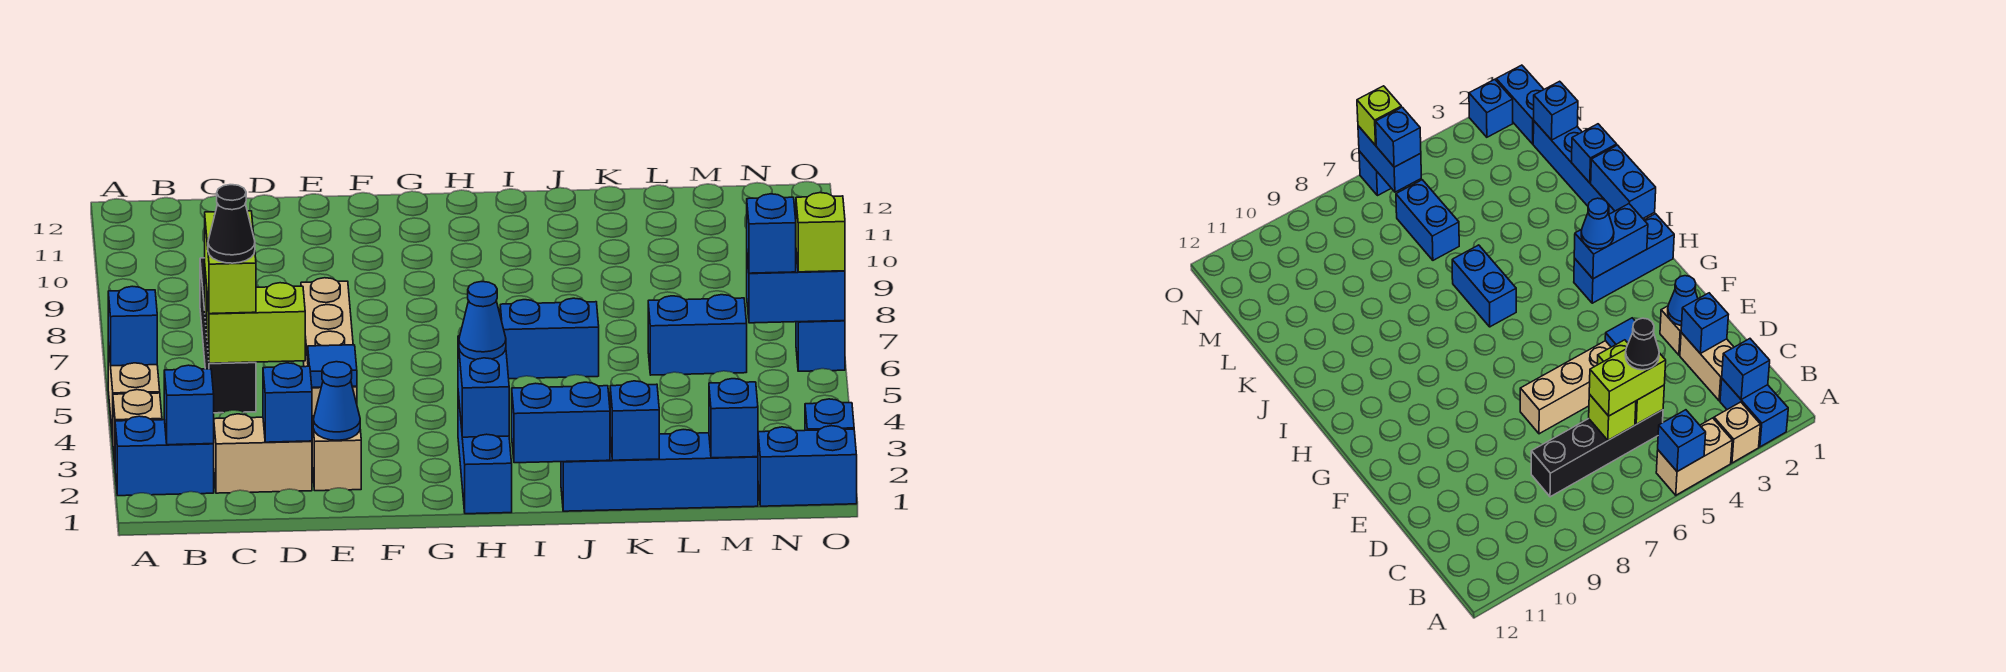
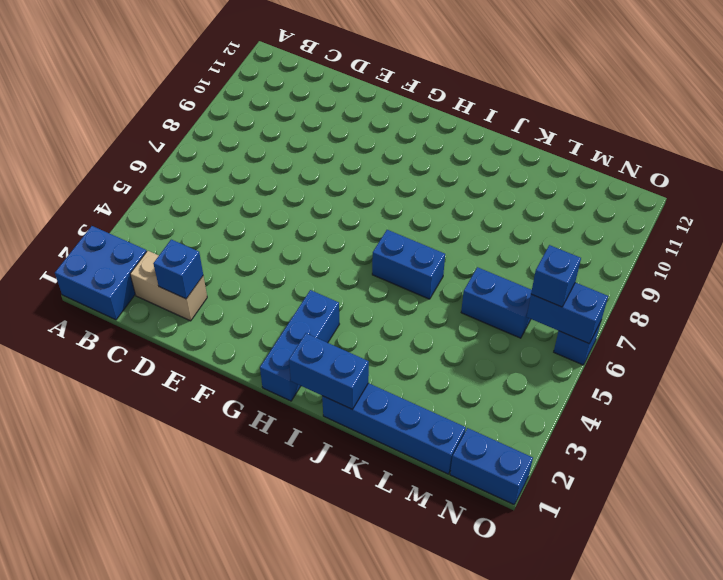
blue 2x2 brick [55,226,147,320] -> blue 1x2 brick [115,416,214,496]
none -> tan 1x1 brick [113,390,162,462]
none -> tan 1x2 brick [108,343,160,439]
none -> black 1x4 brick [200,258,256,413]
none -> tan 1x1 brick [312,416,361,491]

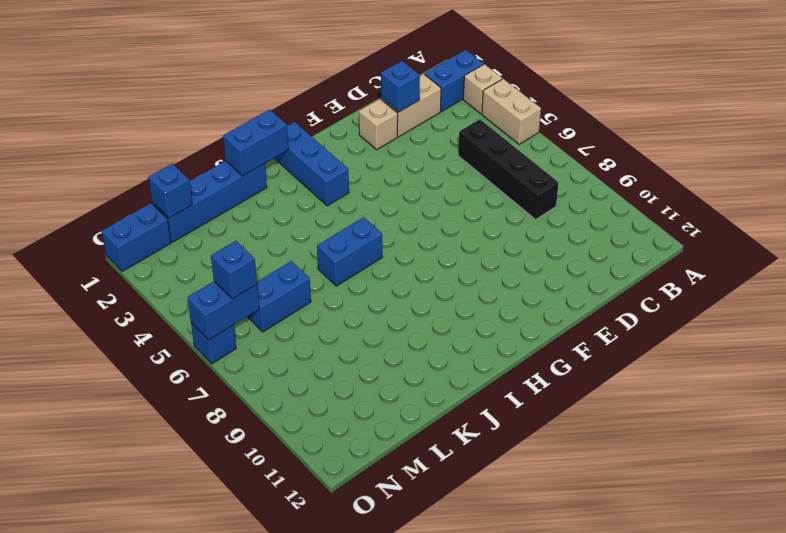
none -> tan 1x4 brick [301,278,357,416]
none -> blue 1x1 brick [805,399,854,430]
none -> blue 1x1 brick [108,286,157,366]
none -> blue 1x1 brick [164,365,214,445]

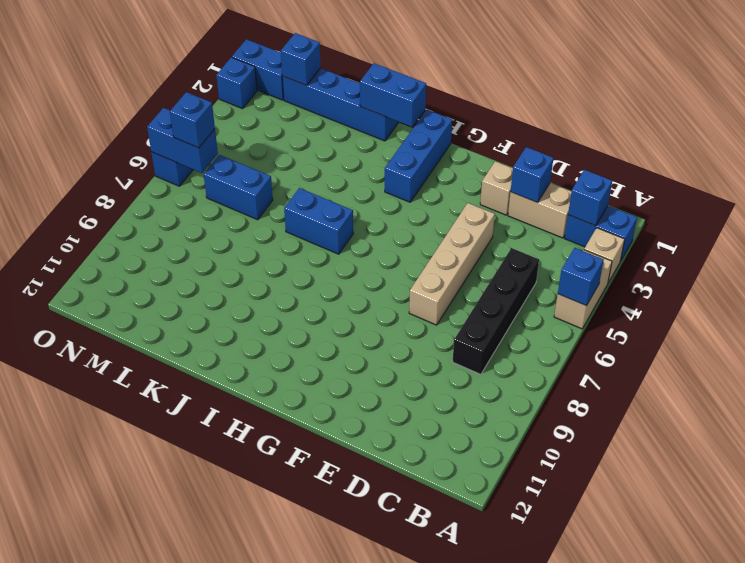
none -> lime 1x2 brick [207,283,305,363]
none -> lime 1x1 brick [1589,394,1636,440]
none -> blue 1x1 cone [313,362,360,440]
none -> blue 1x1 tile [308,345,357,388]

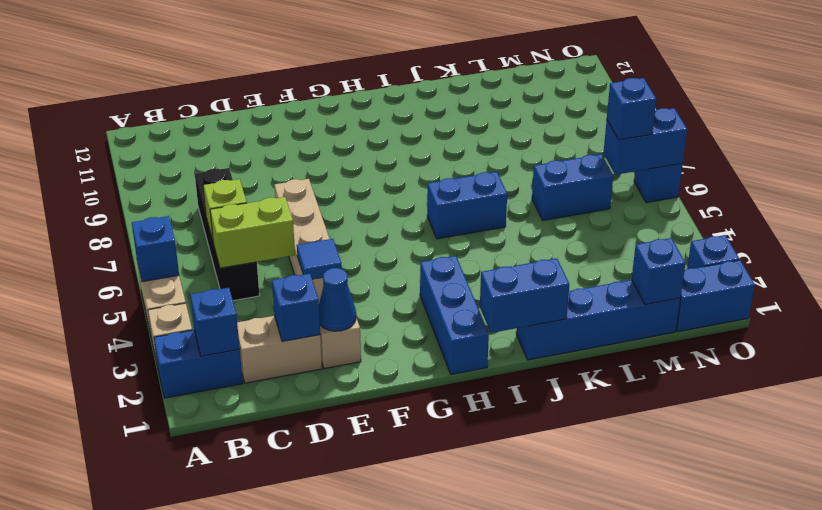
none -> blue 1x2 brick [458,336,509,437]
none -> blue 1x1 brick [610,381,659,460]
none -> lime 1x2 brick [205,211,256,314]
none -> blue 1x1 cone [459,282,506,360]

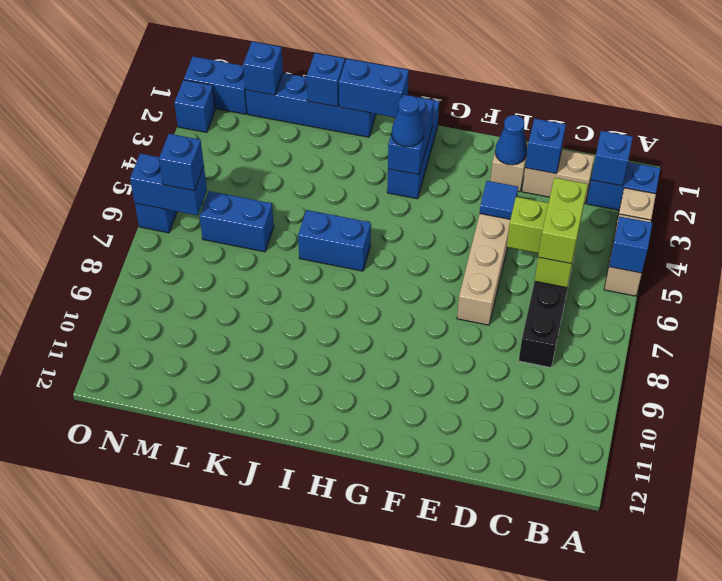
none -> lime 1x1 brick [796,193,845,272]
none -> black 1x1 cone [208,185,255,263]

